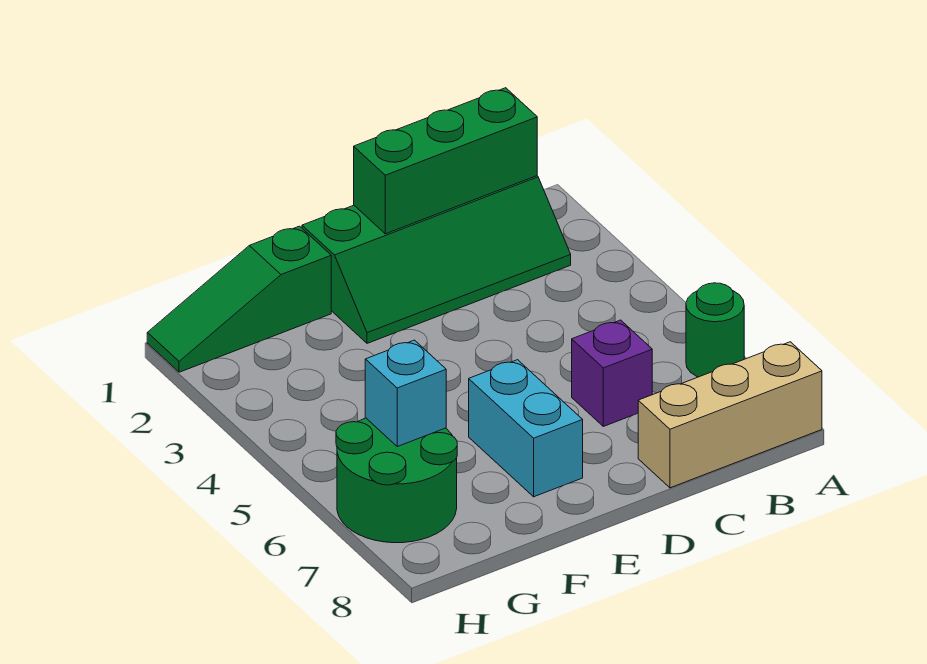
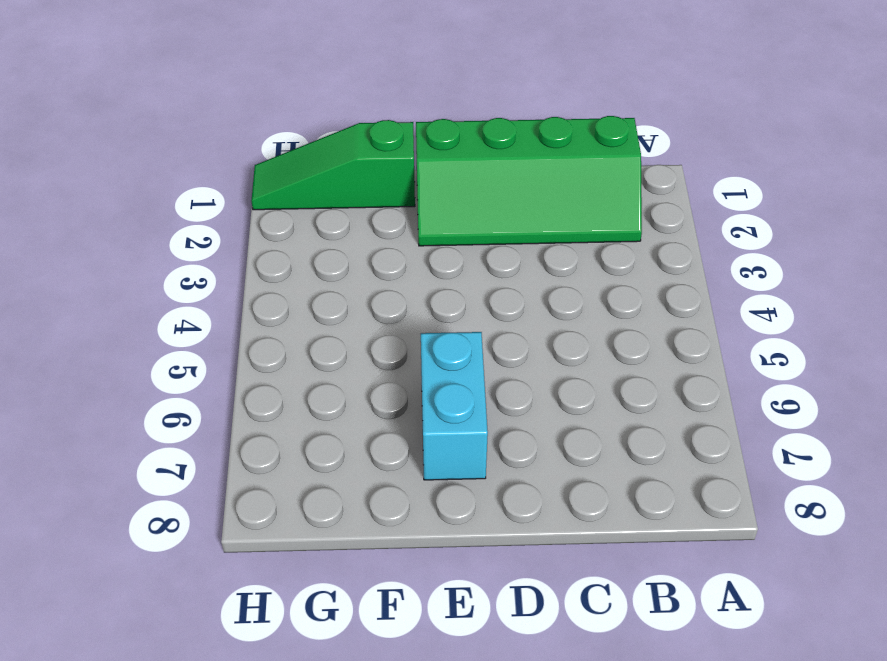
none -> green 1x1 round brick [686,283,744,377]
none -> tan 1x3 brick [638,342,822,488]

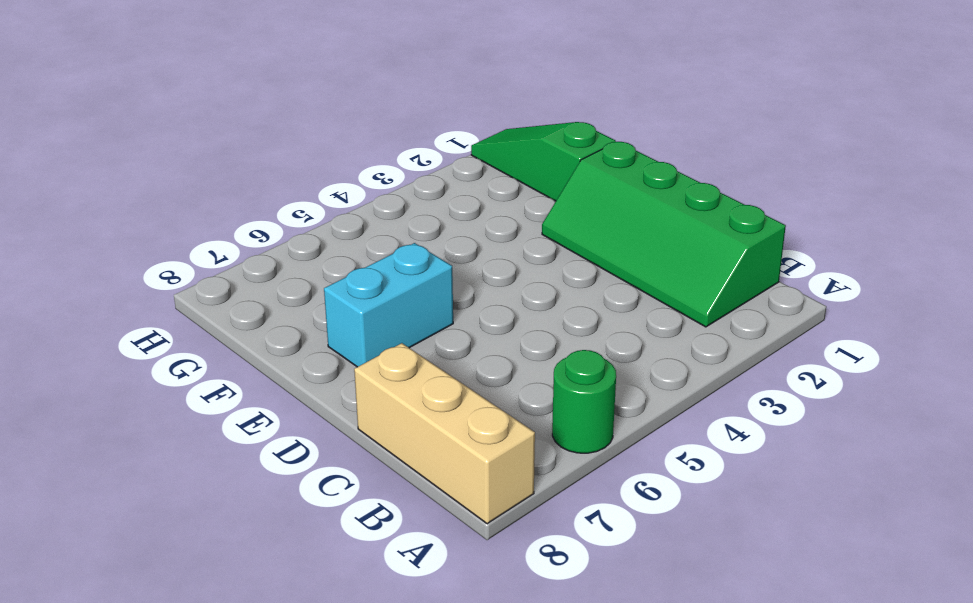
none -> purple 1x1 brick [572,320,652,426]
none -> green 2x2 round brick [336,418,457,543]

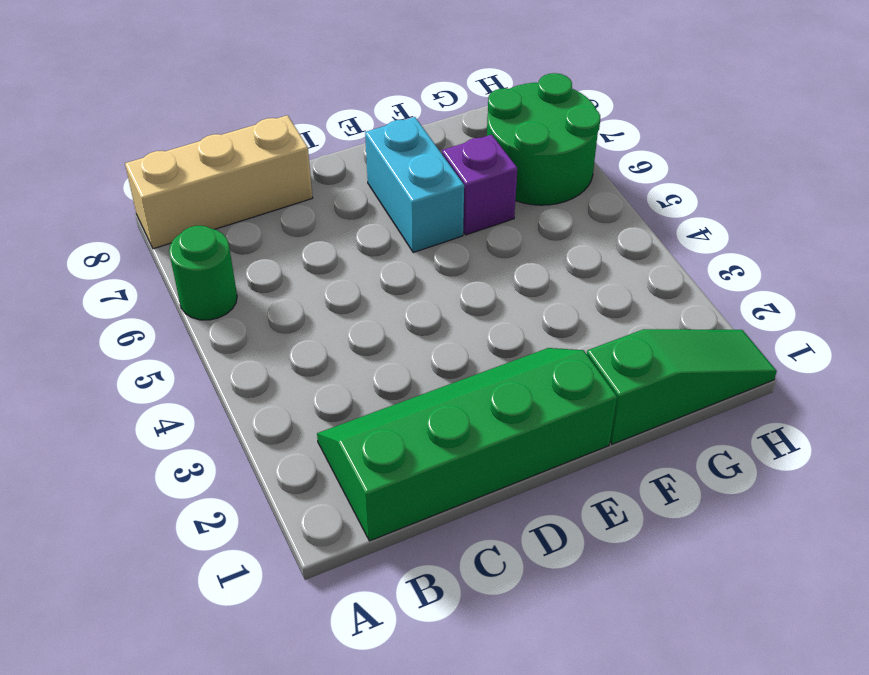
purple 1x1 brick [442,135,517,235] -> purple 1x1 brick moved to [572,320,652,426]
none -> green 1x3 brick [354,88,537,234]
none -> cyan 1x1 brick [365,340,446,446]

